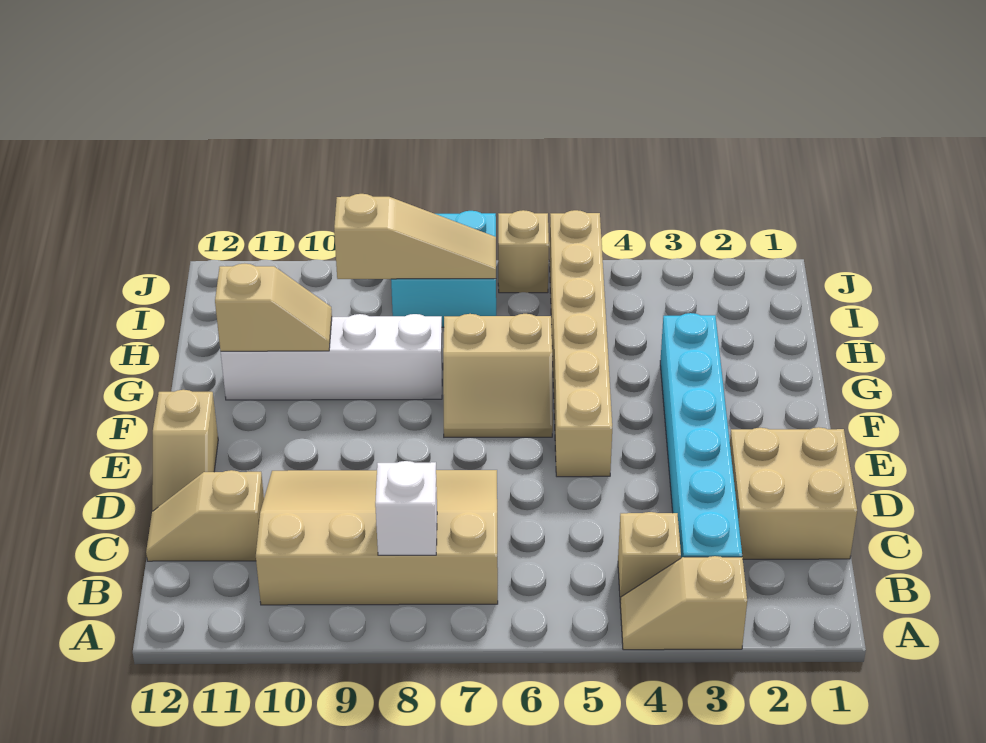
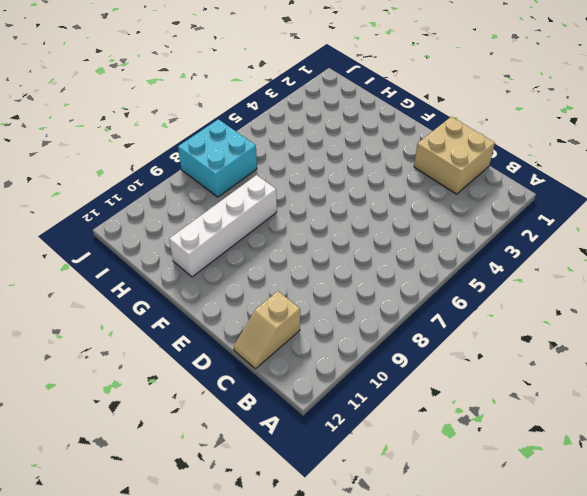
none -> tan 1x2 slope [620,556,747,650]
none -> cyan 1x6 brick [660,313,742,558]
none -> tan 1x1 brick [618,512,681,603]

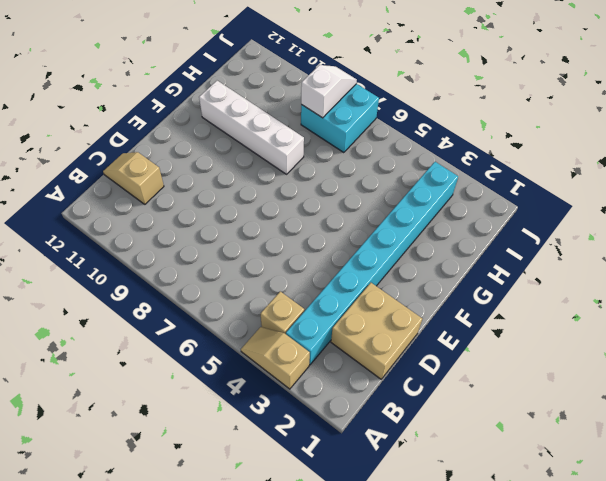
cyan 1x8 brick [286,162,458,365] -> cyan 1x6 brick [660,313,742,558]
white 1x2 slope [301,65,357,118] -> tan 1x3 slope [334,194,496,279]
none -> tan 3x4 slope [256,470,498,605]
none -> tan 1x2 slope [152,390,218,511]
none -> tan 1x6 brick [549,210,612,477]

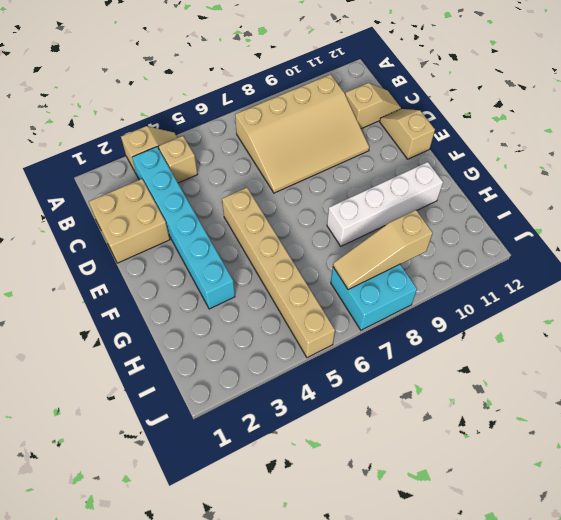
none -> tan 2x2 slope [443,314,553,437]
none -> tan 1x1 brick [498,210,549,293]
none -> white 1x1 brick [375,461,437,555]

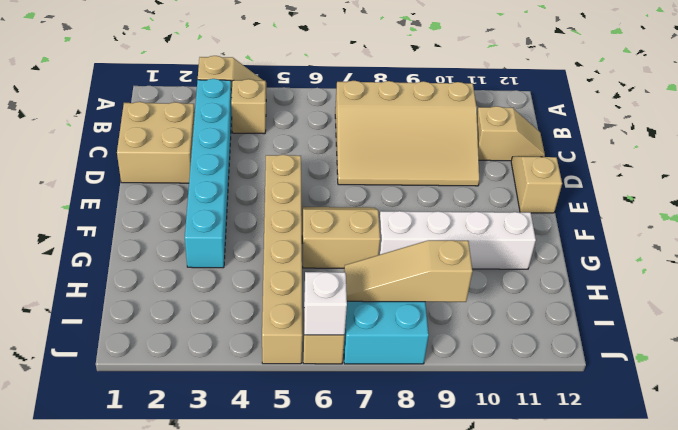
white 1x1 brick [304,272,347,335] -> white 1x1 brick moved to [375,461,437,555]
none -> tan 1x2 slope [215,264,332,351]

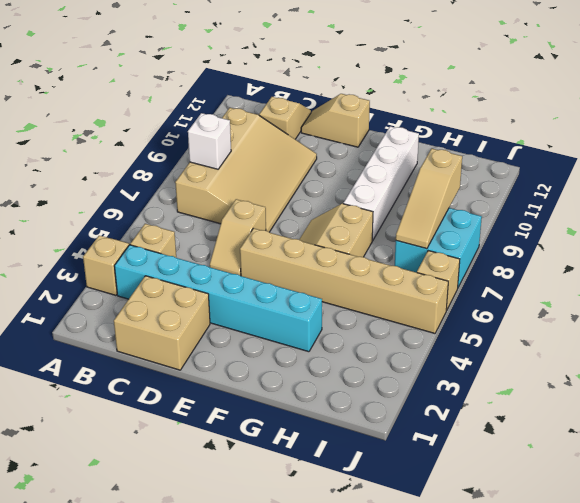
tan 1x2 slope [210,199,266,276] -> tan 1x2 slope moved to [215,264,332,351]

